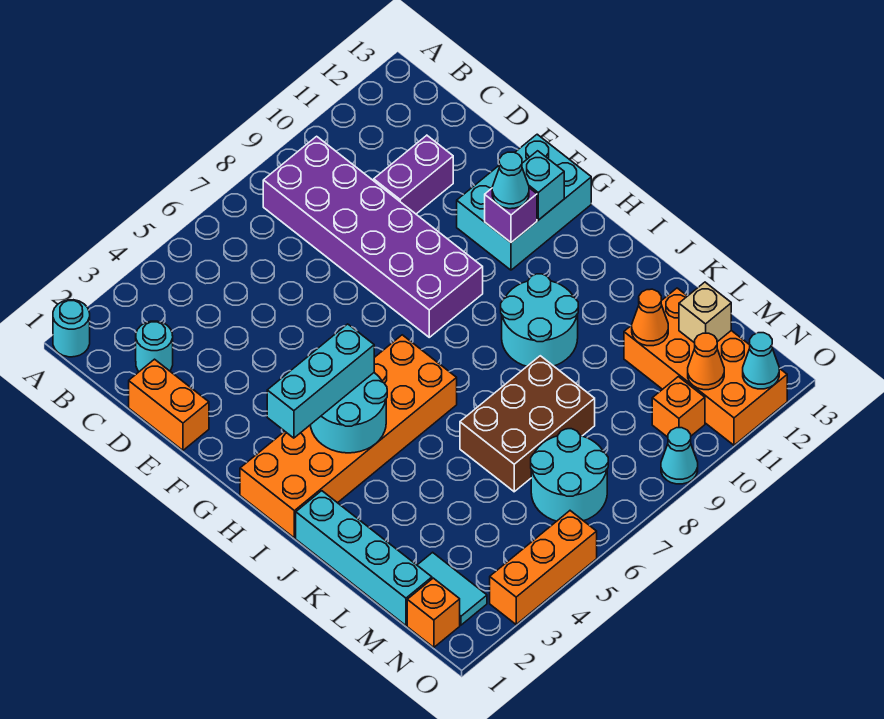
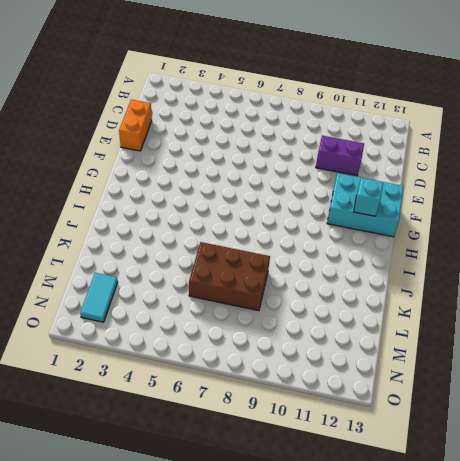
none -> cyan 1x1 round brick [53,300,90,357]
none -> purple 2x6 brick [263,136,483,337]
none -> cyan 1x1 round brick [136,321,173,372]

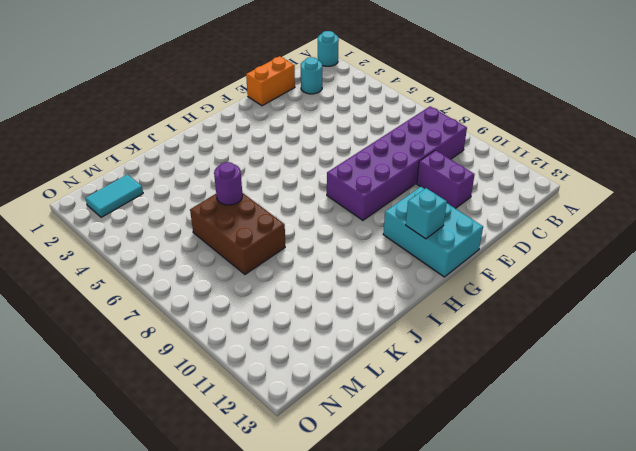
purple 1x1 round brick [214,162,243,205] -> none
none -> orange 2x6 brick [240,335,457,538]
none -> cyan 2x2 round brick [501,274,578,366]
none -> cyan 1x4 brick [296,491,432,625]

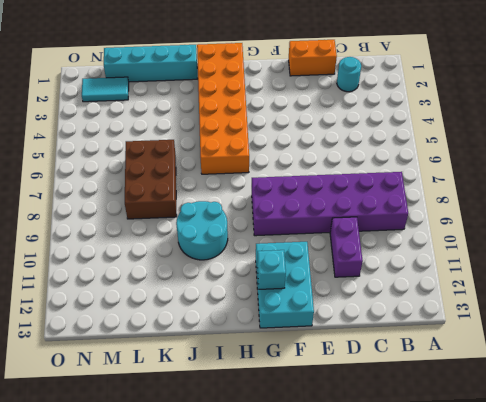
none -> cyan 1x1 round brick [53,300,90,357]
none -> orange 2x4 brick [624,288,787,445]
none -> cyan 2x2 round brick [531,429,608,521]

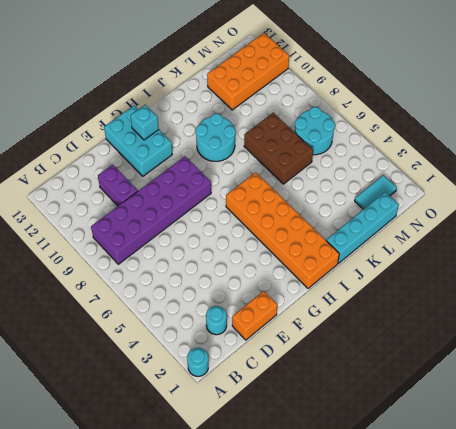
none -> orange 1x1 brick [407,578,460,647]
none -> orange 1x1 brick [652,377,705,437]
none -> orange 1x3 brick [490,511,597,624]

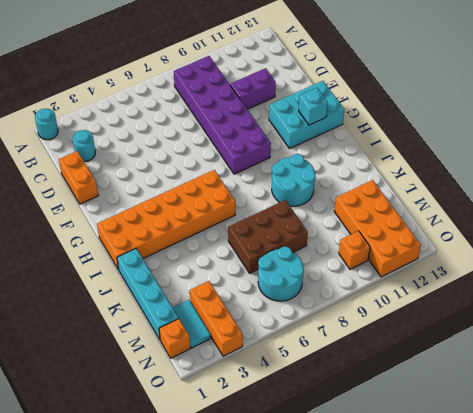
orange 1x3 brick [190,281,243,356] -> orange 1x3 brick turned to [490,511,597,624]
none -> cyan 1x1 cone [661,428,698,484]
none -> purple 1x1 brick [485,188,537,242]
none -> cyan 2x2 round brick [311,373,387,453]

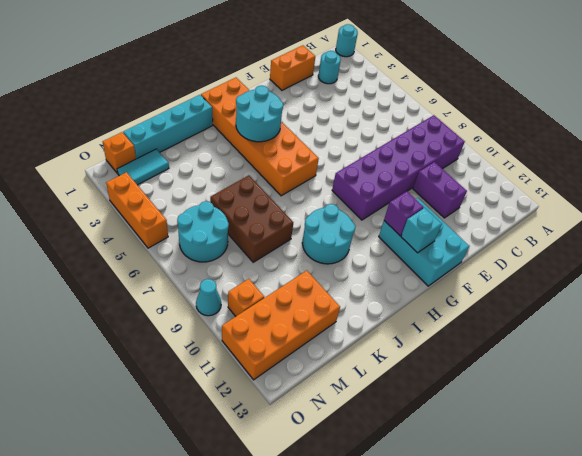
none -> orange 1x1 cone [632,289,668,346]
none -> tan 1x1 brick [679,282,731,343]
none -> orange 1x1 cone [688,333,724,390]

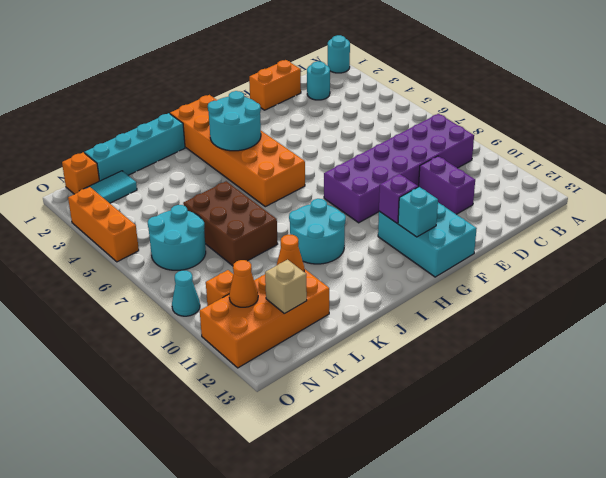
none -> cyan 1x1 cone [743,333,779,389]
none -> cyan 1x1 cone [492,152,529,209]
none -> cyan 1x3 brick [267,324,374,438]

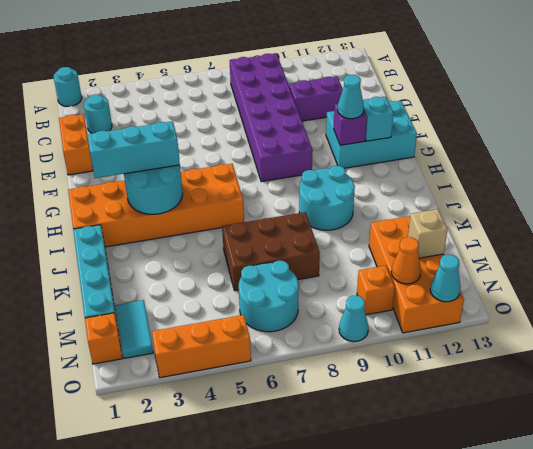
none -> orange 1x1 cone [632,289,668,346]

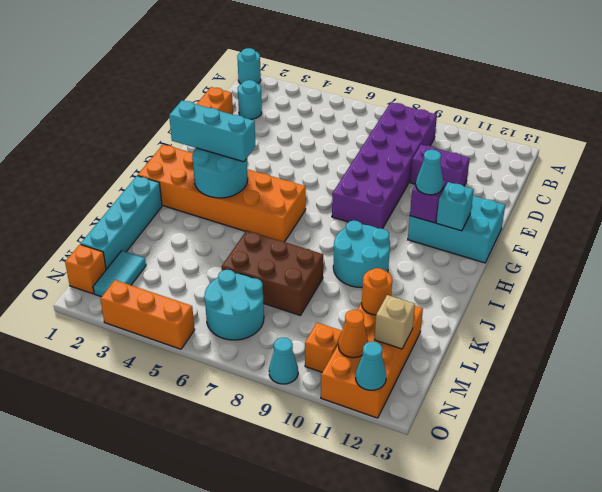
orange 1x1 round brick [362,268,392,315] -> orange 1x1 cone [632,289,668,346]

